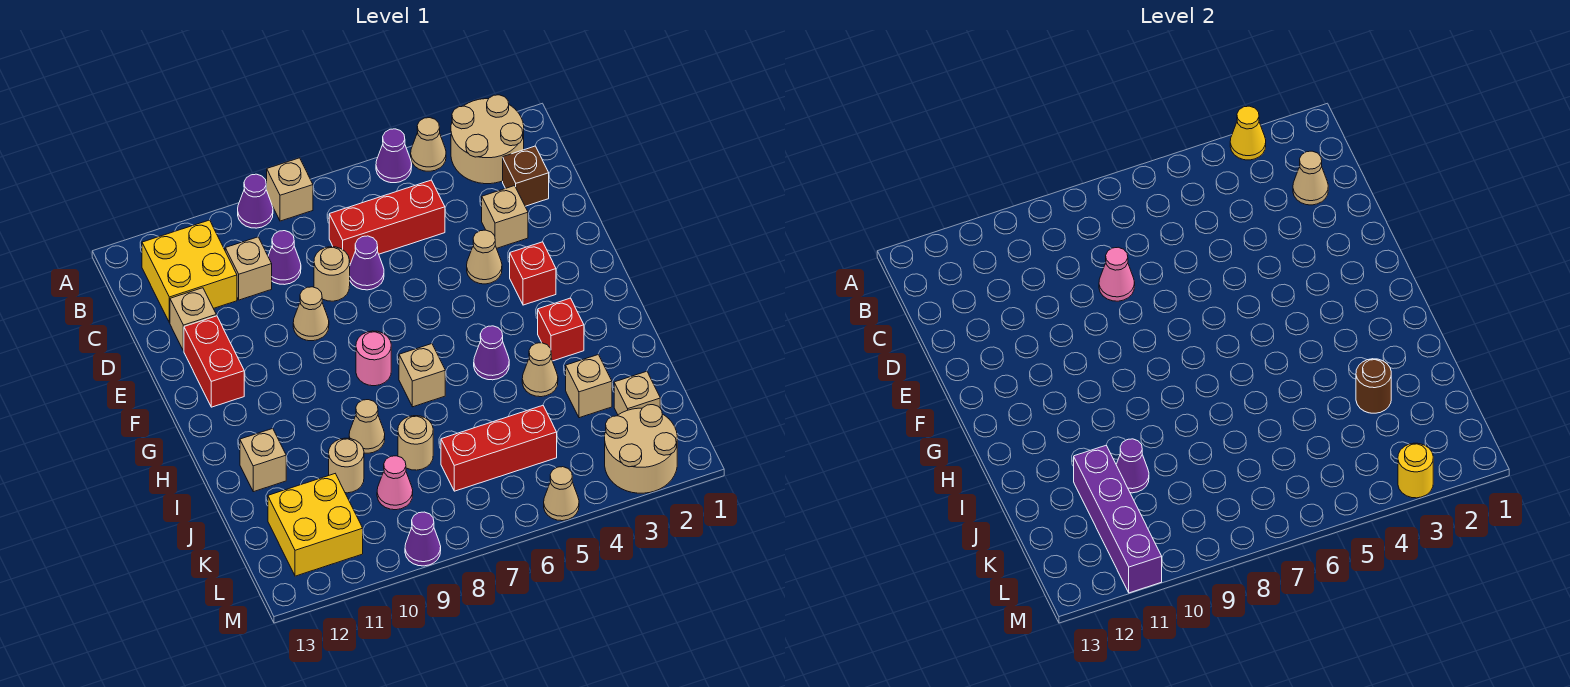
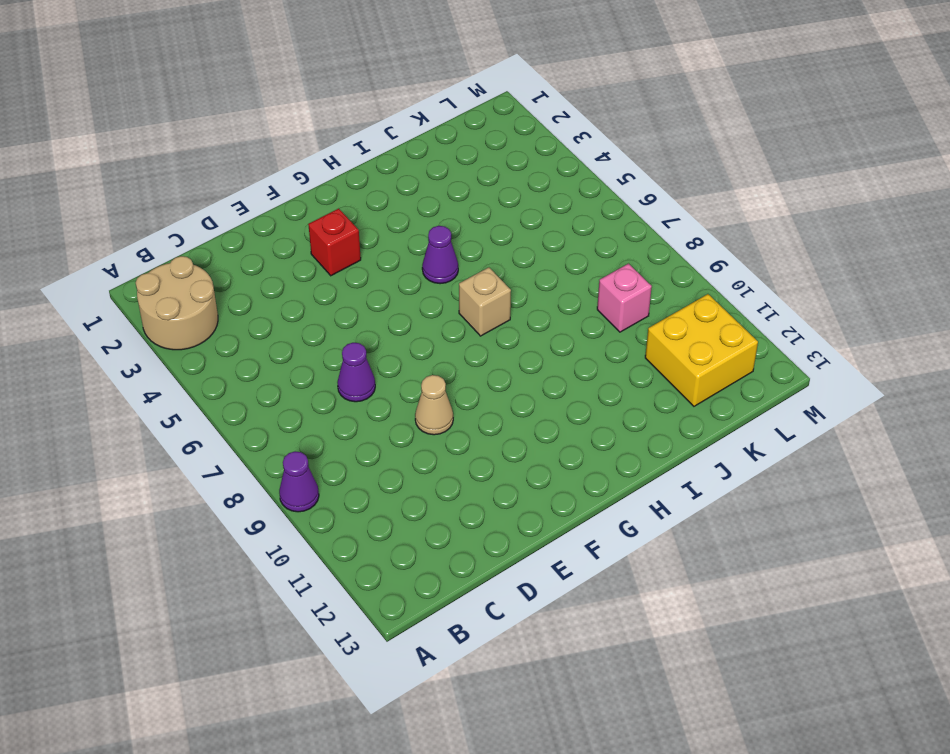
pink 1x1 brick [597,264,652,332] -> pink 1x1 cone [377,456,413,510]
none -> tan 1x1 cone [411,118,446,171]
none -> purple 1x1 cone [376,129,412,183]
none -> tan 1x1 brick [267,158,313,221]
none -> yellow 2x2 brick [142,220,237,323]

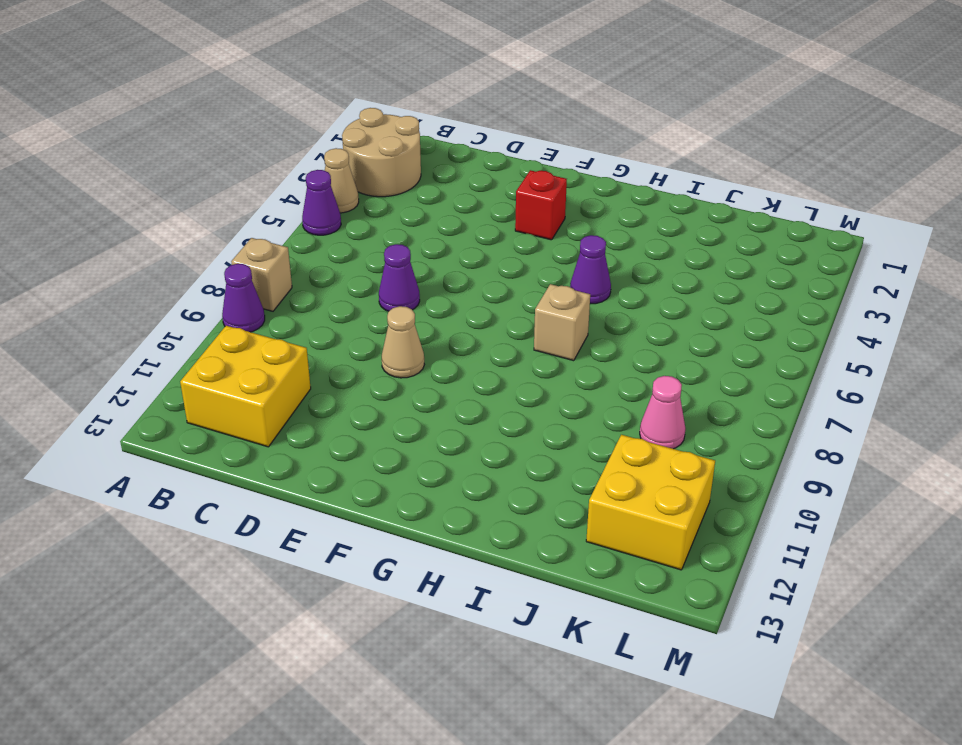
none -> brown 1x1 brick [503,146,549,206]
none -> red 1x3 brick [329,180,445,264]
none -> purple 1x1 cone [268,231,301,285]
none -> tan 1x1 brick [225,237,272,300]

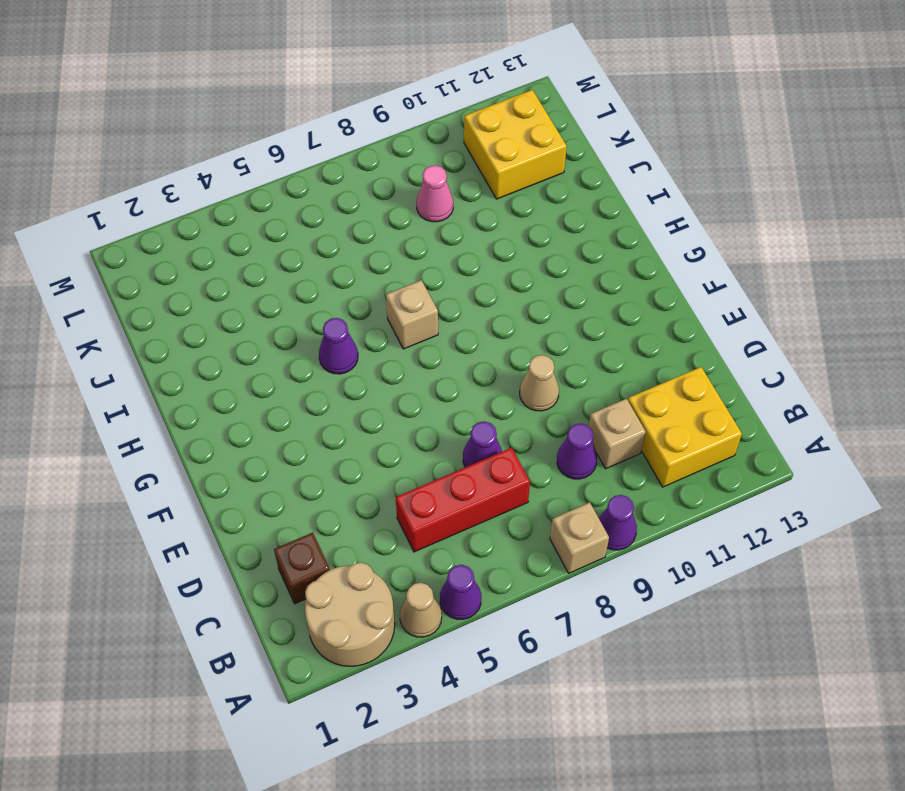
none -> tan 1x1 brick [482,186,528,248]
none -> tan 1x1 round brick [314,247,350,301]
none -> tan 1x1 brick [170,288,216,351]
none -> tan 1x1 cone [467,230,502,284]

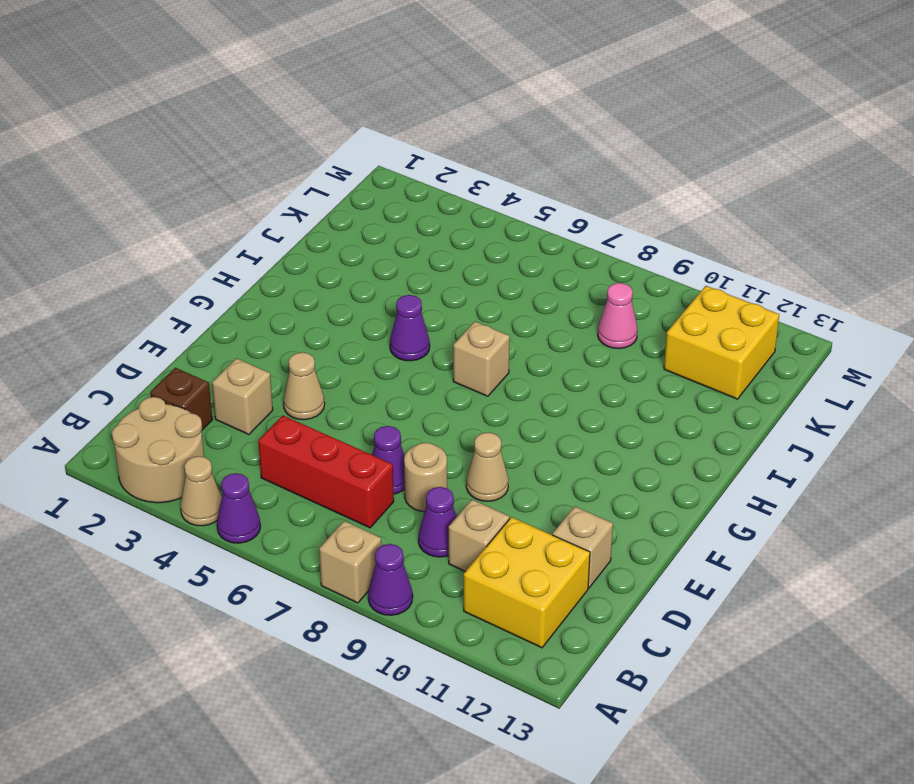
none -> red 1x2 brick [184,316,244,407]
none -> red 1x1 brick [510,242,556,305]
none -> pink 1x1 round brick [356,331,391,386]
none -> red 1x1 brick [538,298,584,361]

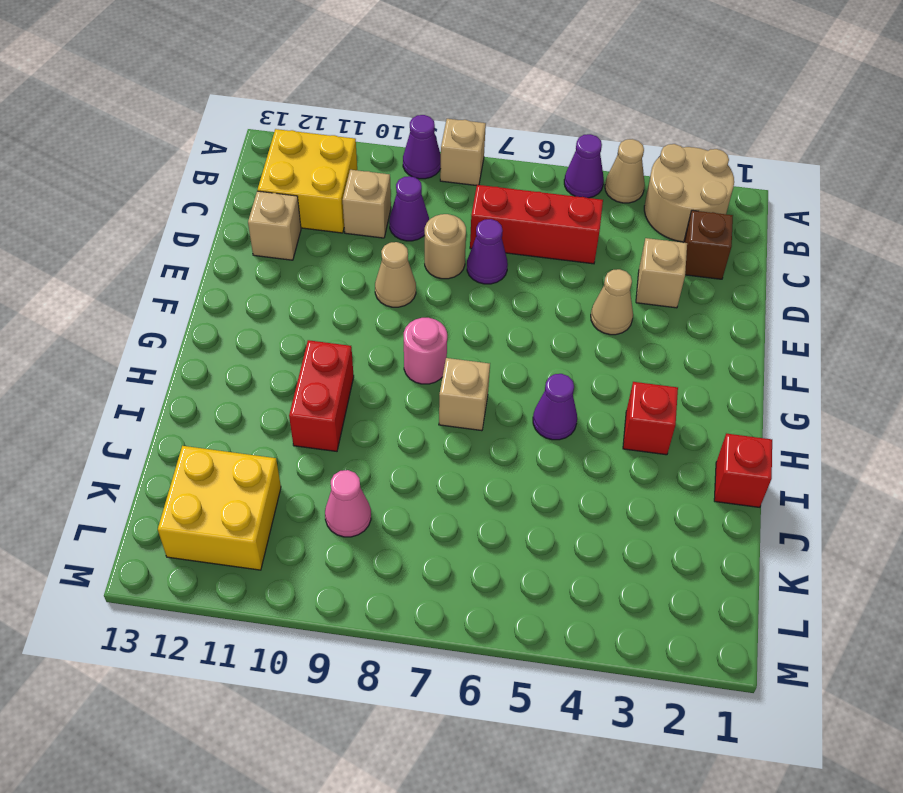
red 1x2 brick [289,340,354,451] -> red 1x2 brick moved to [184,316,244,407]
red 1x1 brick [714,434,772,507] -> red 1x1 brick moved to [510,242,556,305]
none -> tan 1x1 cone [522,343,558,397]
none -> tan 1x1 cone [349,400,385,453]
none -> tan 1x1 brick [240,429,286,492]
none -> tan 1x1 brick [566,355,612,418]

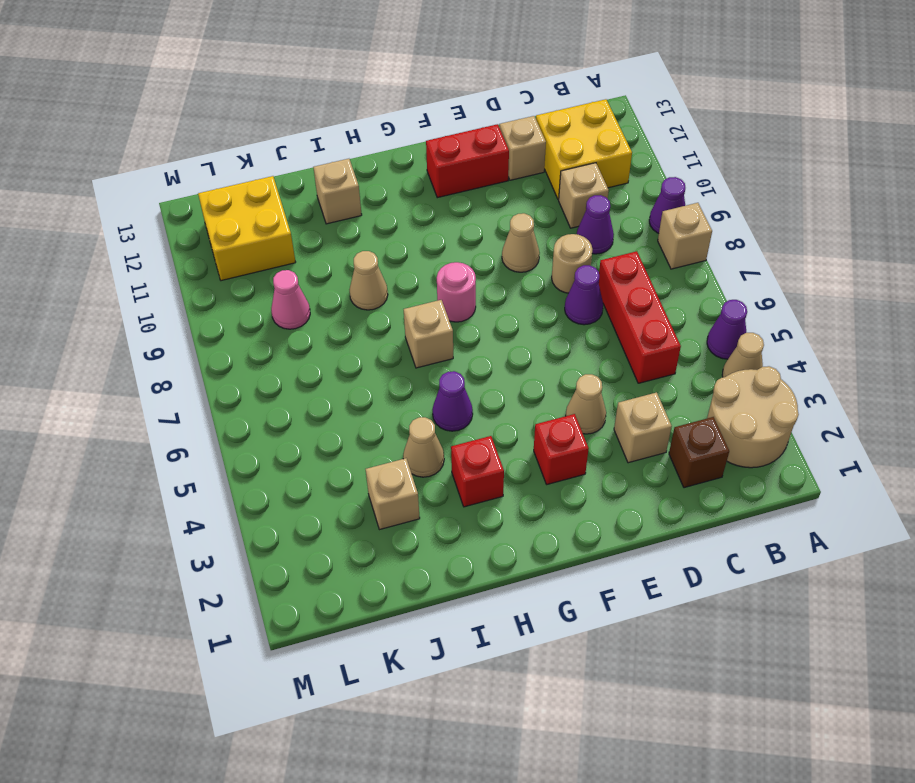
none -> tan 1x1 round brick [398,416,433,470]
none -> tan 1x1 round brick [329,438,364,493]
none -> tan 1x1 brick [614,371,660,415]
none -> red 1x3 brick [441,406,557,491]

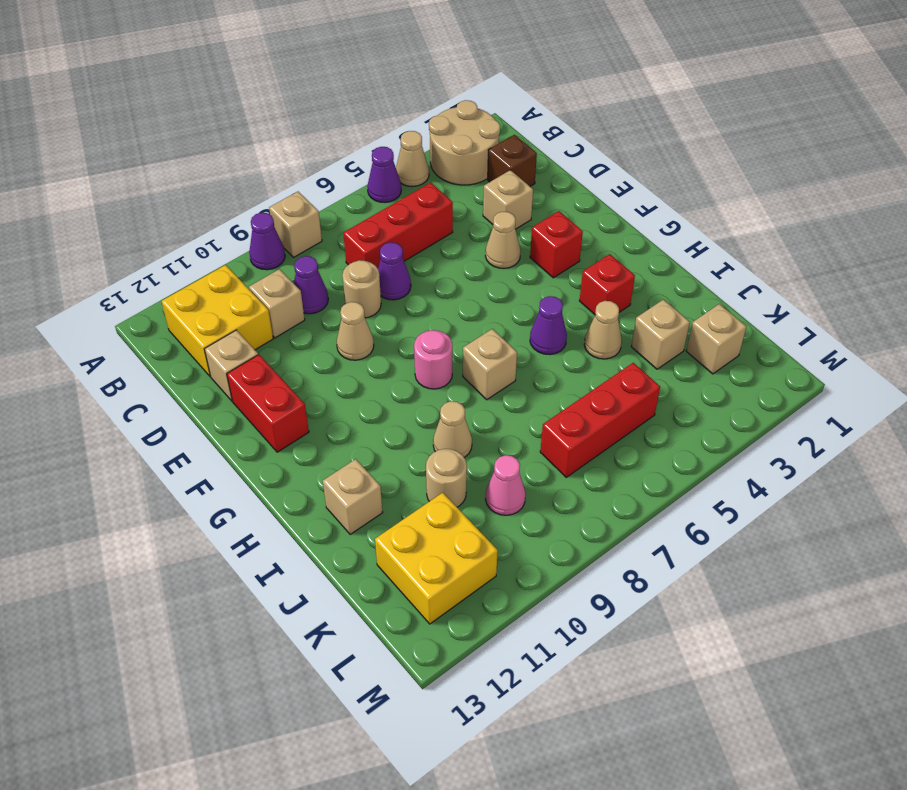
none -> tan 1x1 round brick [398,416,433,470]
none -> tan 2x2 round brick [605,405,677,493]
none -> tan 1x1 cone [544,467,579,521]
none -> purple 1x1 cone [405,512,441,566]

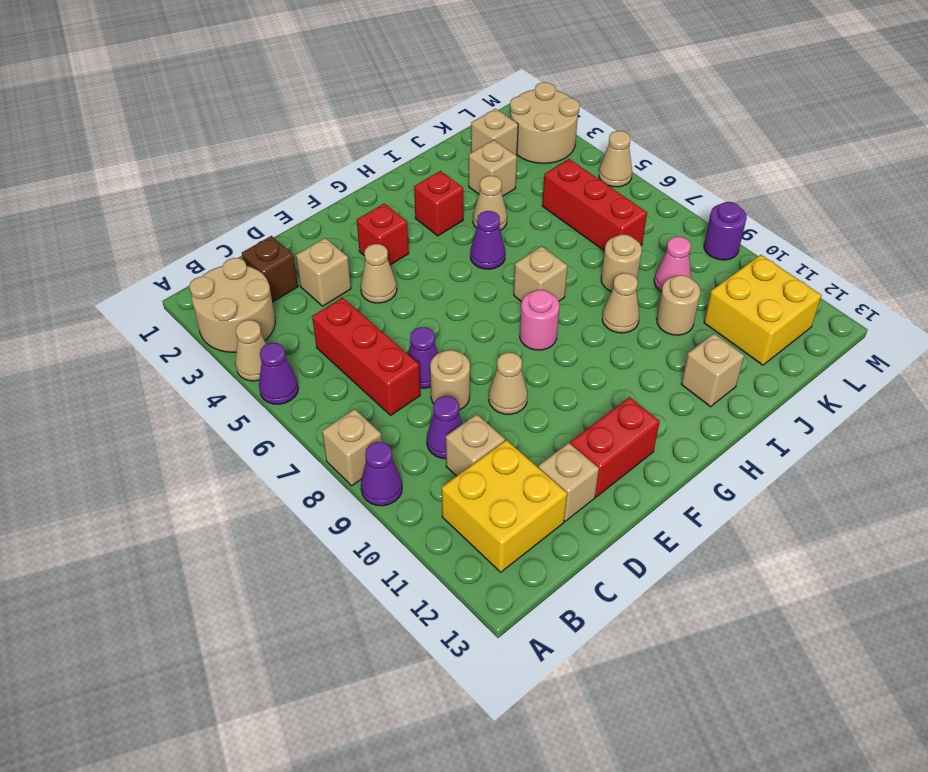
purple 1x1 round brick [704,202,747,260] -> purple 1x1 cone [405,512,441,566]
none -> yellow 1x1 cone [1230,106,1266,160]
none -> tan 1x1 cone [1293,151,1328,205]
none -> pink 1x1 cone [1099,247,1135,301]
none -> brown 1x1 round brick [1356,359,1391,413]

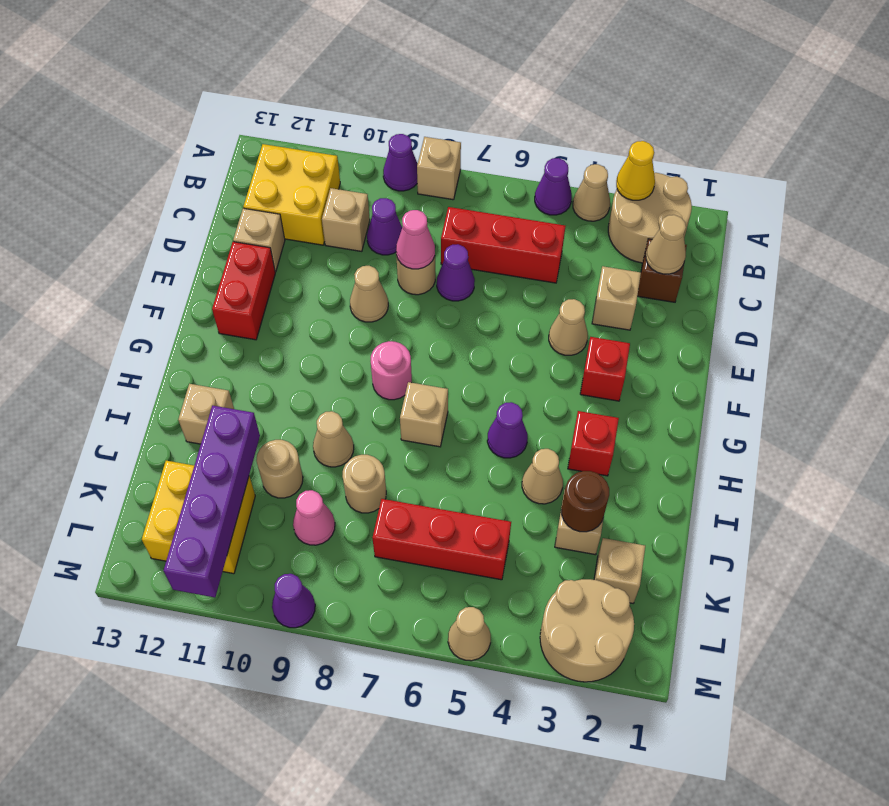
none -> purple 1x1 cone [1116,439,1149,493]
none -> yellow 1x1 round brick [1398,443,1433,498]

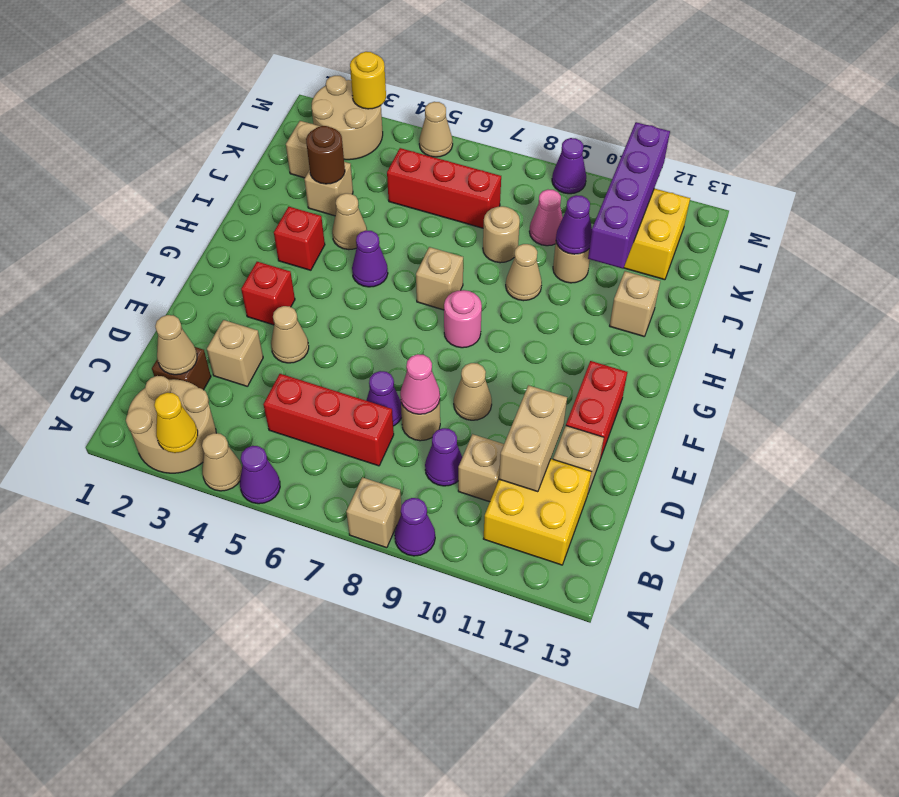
tan 1x2 brick [499,385,567,492] -> none

